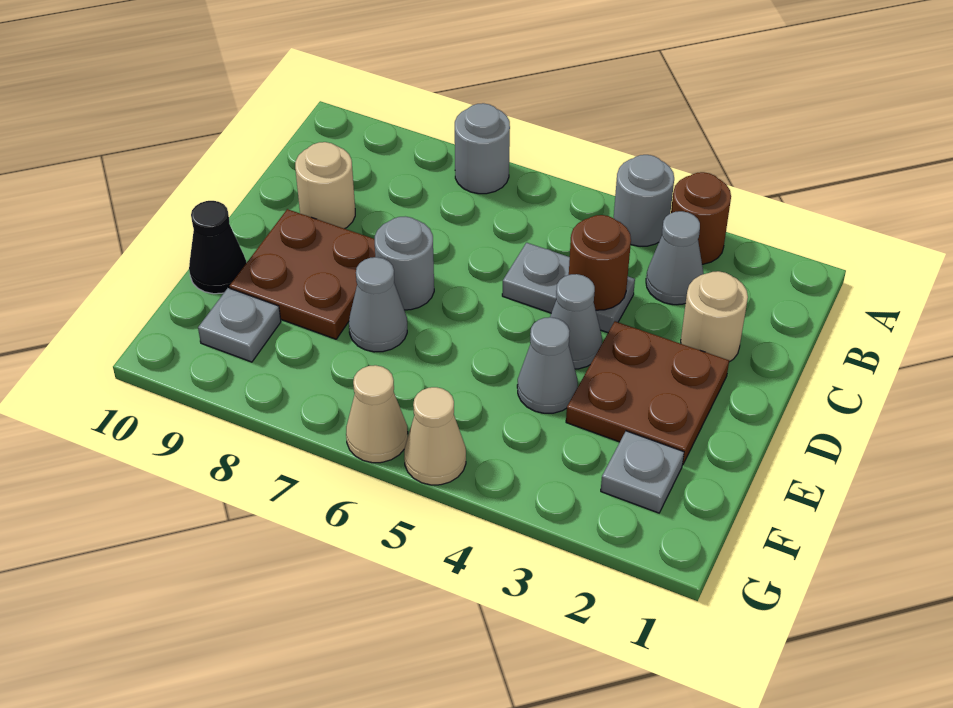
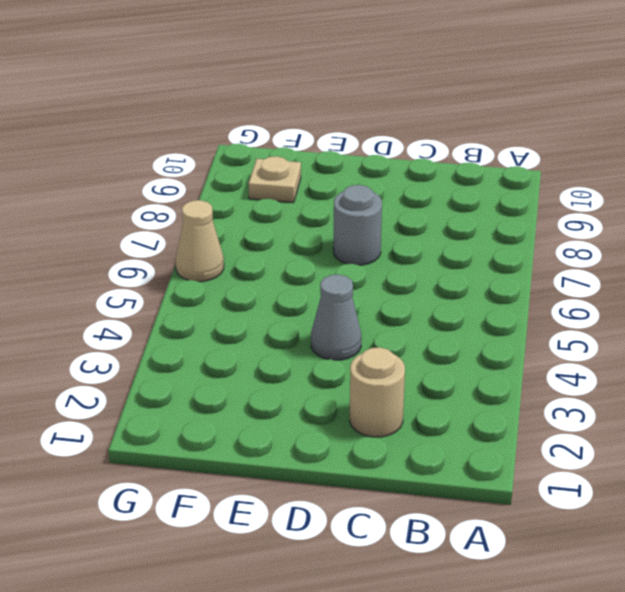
tan 1x1 plate [248,156,301,203] -> grey 1x1 plate [198,288,281,362]
none -> brown 1x1 round brick [671,172,731,264]
none -> grey 1x1 round brick [614,155,674,246]
none -> grey 1x1 round brick [455,103,510,194]

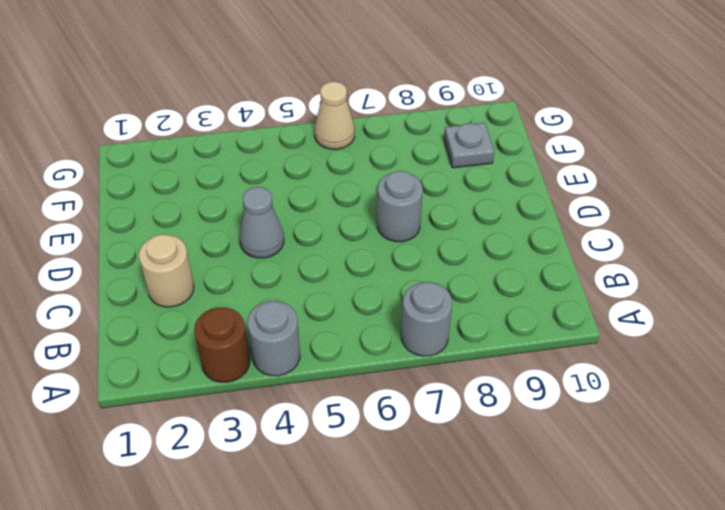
none -> grey 1x1 cone [646,211,704,305]
none -> grey 1x2 plate [502,243,635,333]
none -> tan 1x1 round brick [295,142,355,229]

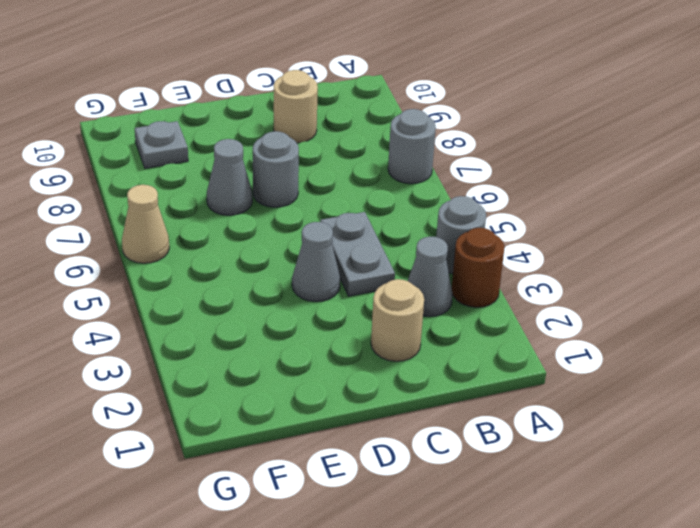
none -> brown 2x2 plate [566,321,729,465]
none -> brown 2x2 plate [229,209,375,339]
none -> grey 1x1 cone [517,317,578,413]

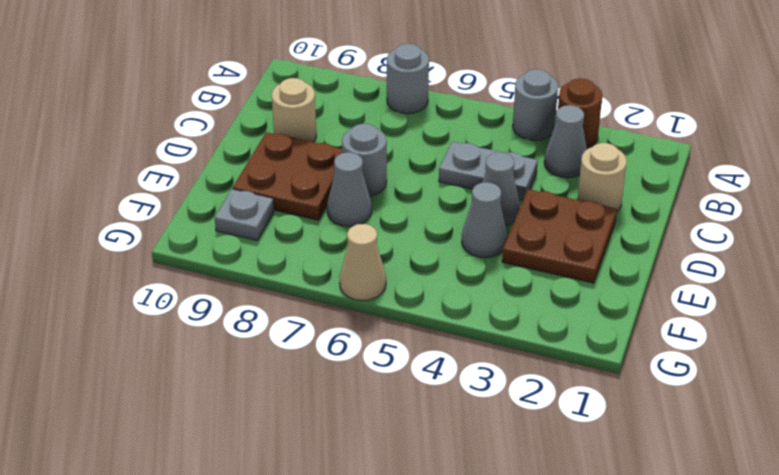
none -> black 1x1 cone [189,201,246,294]
none -> grey 1x1 plate [601,431,684,513]
none -> tan 1x1 cone [404,387,466,485]

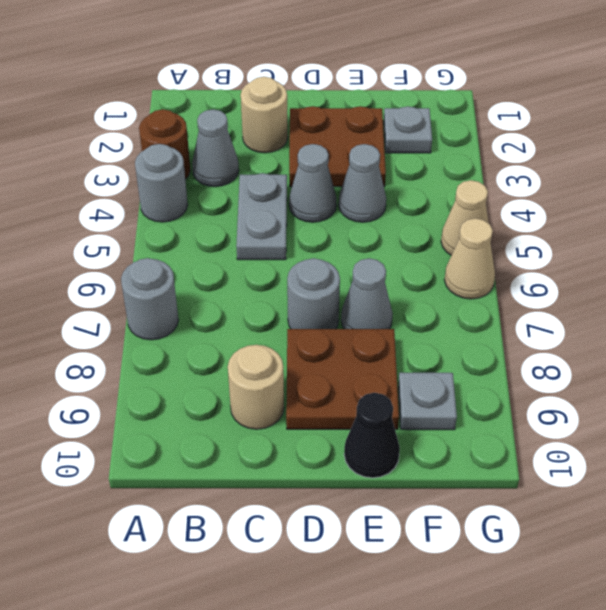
none -> brown 1x1 round brick [569,215,631,310]

